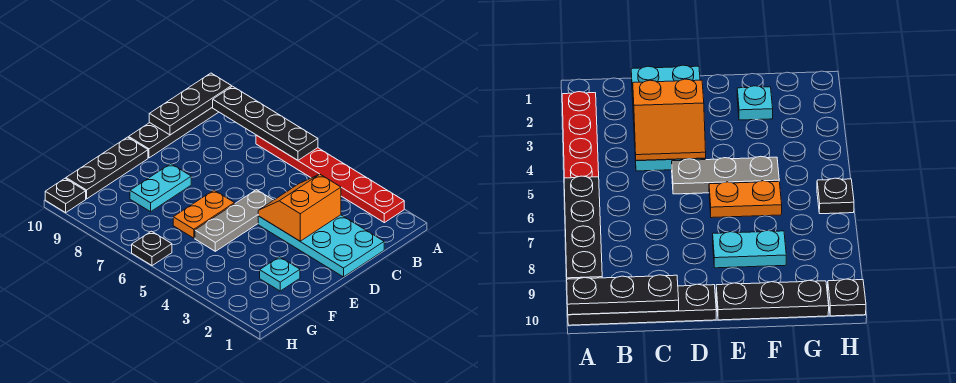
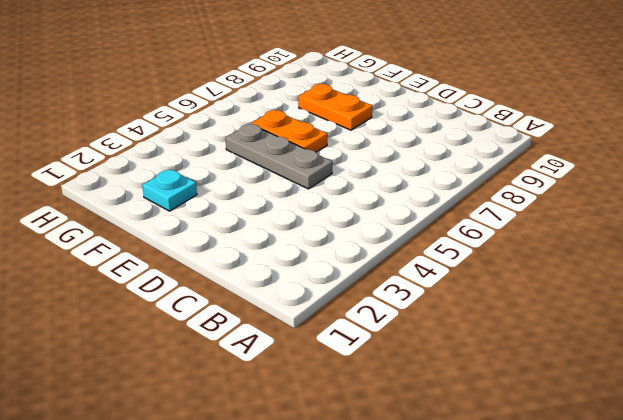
orange 1x2 plate [298,84,372,130] -> cyan 1x2 plate [130,164,191,212]
none -> red 1x6 plate [256,135,404,223]
none -> black 1x4 plate [129,107,218,158]
none -> cyan 2x4 plate [258,215,384,277]

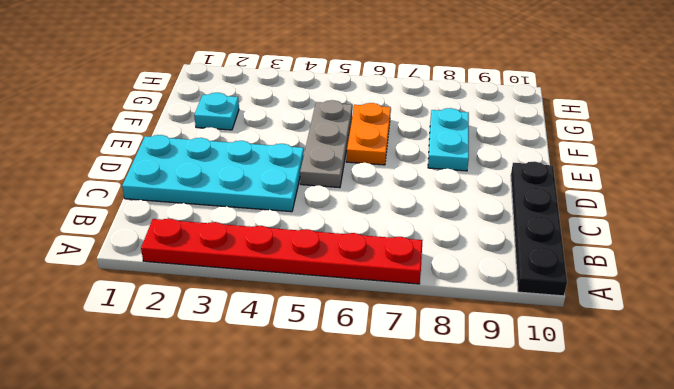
none -> black 1x3 plate [66,137,148,199]
none -> black 1x1 plate [132,231,172,266]
none -> black 1x1 plate [45,178,86,212]

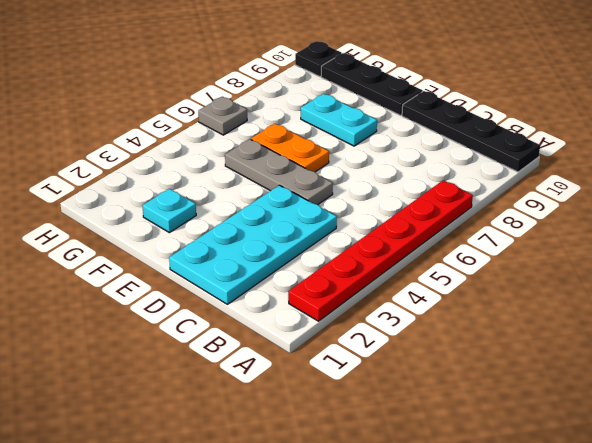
grey 1x1 plate [198,97,247,135] -> black 1x1 plate [132,231,172,266]
none -> black 1x4 plate [213,86,318,160]
none -> black 1x3 plate [149,73,232,135]
none -> orange 2x2 slope [258,174,341,241]

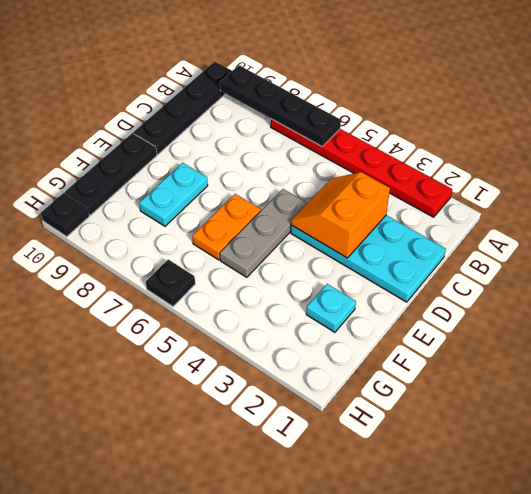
none -> black 1x3 plate [149,73,232,135]

